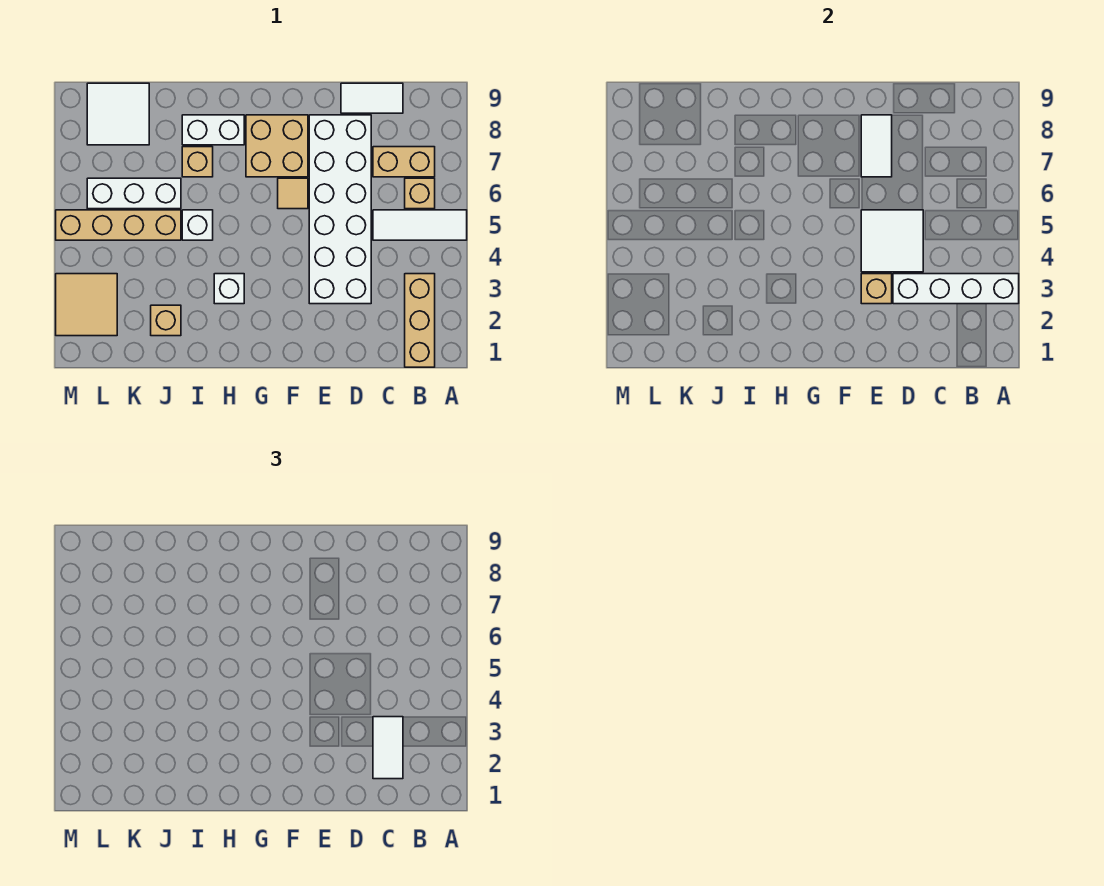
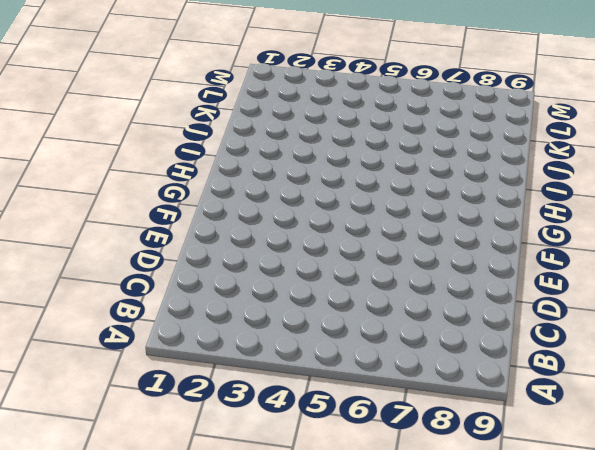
none -> white 1x3 tile [373,210,467,240]
none -> tan 1x3 brick [405,274,435,367]
none -> tan 1x1 brick [405,178,435,209]

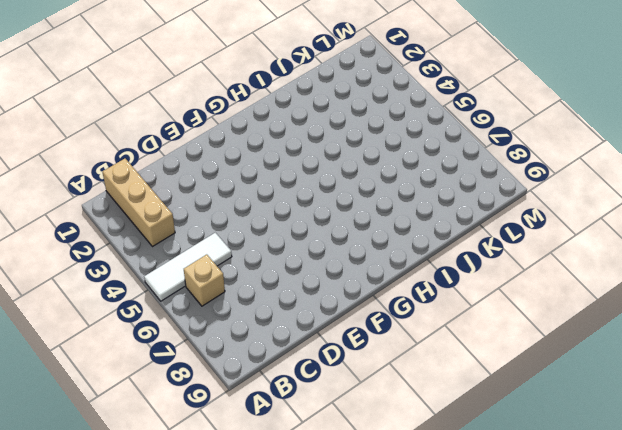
none -> tan 1x2 brick [373,147,435,177]
none -> white 1x2 tile [341,83,403,113]
none -> white 2x6 brick [309,115,371,304]

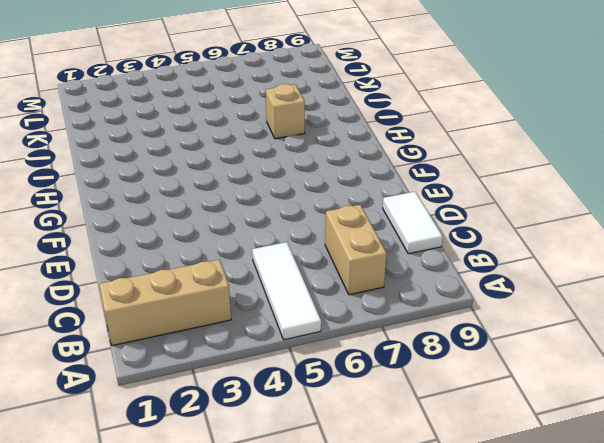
none -> tan 1x1 brick [405,178,435,209]
none -> white 2x6 brick [309,115,371,304]
none -> tan 1x1 tile [278,178,308,209]

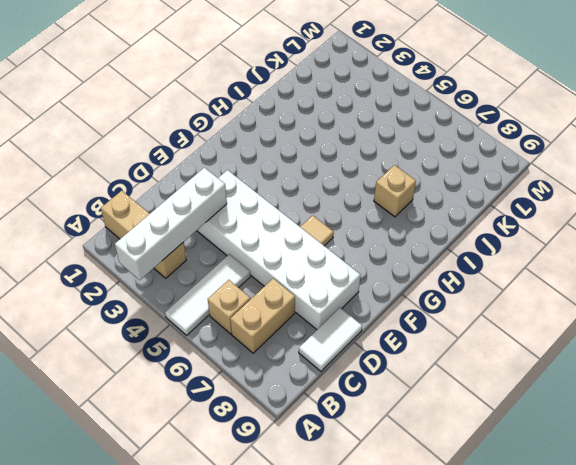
none -> tan 2x2 brick [246,115,308,177]
none -> white 1x1 brick [214,274,244,304]
none -> white 1x2 brick [182,115,244,145]

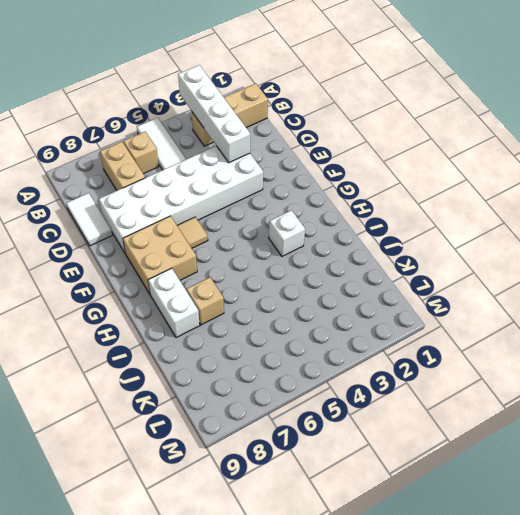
none -> white 1x1 brick [182,210,213,240]
none -> tan 1x1 brick [151,305,181,336]
none -> tan 1x4 brick [56,210,181,240]

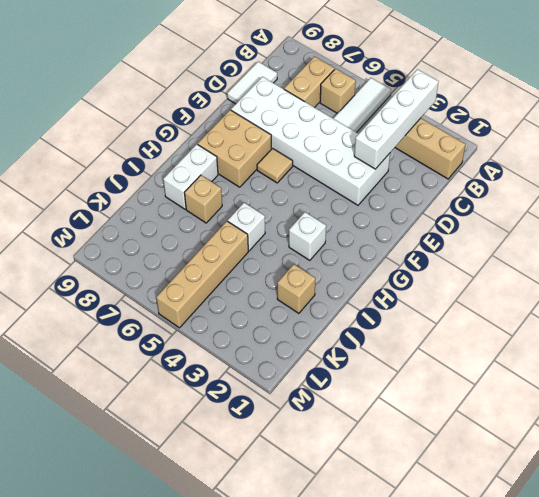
none -> white 1x3 brick [87,178,181,209]
none -> white 2x2 tile [87,83,149,145]
none -> tan 2x2 tile [56,274,117,336]

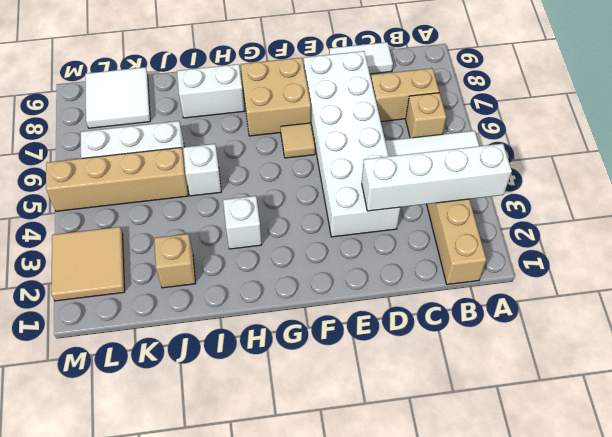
none -> tan 1x1 brick [182,147,213,177]
none -> white 2x2 tile [861,210,923,272]
none -> tan 1x1 brick [861,274,892,304]

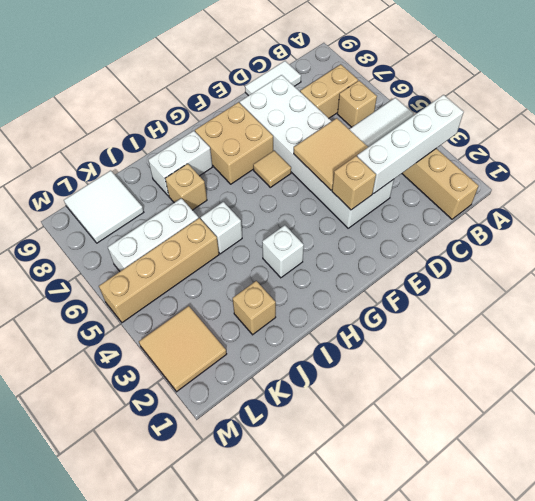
tan 2x2 tile [294,118,368,190] -> white 2x2 tile [861,210,923,272]
none -> white 1x2 tile [861,115,892,177]
none -> white 1x2 tile [373,717,403,779]

